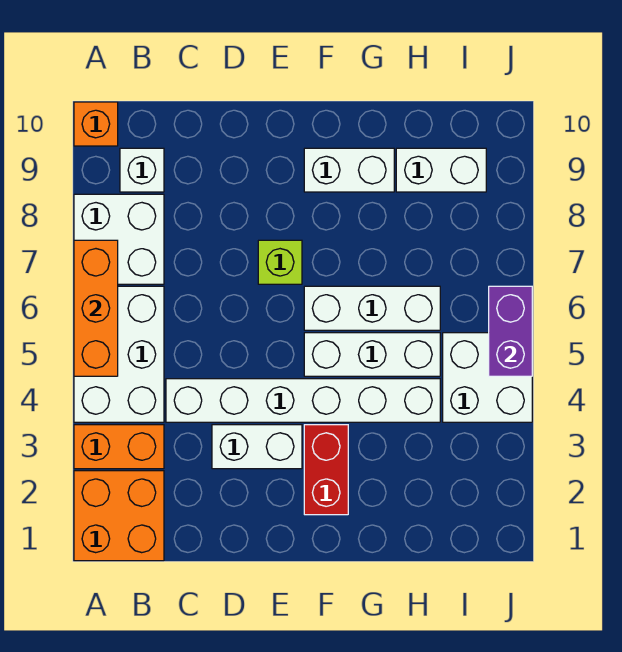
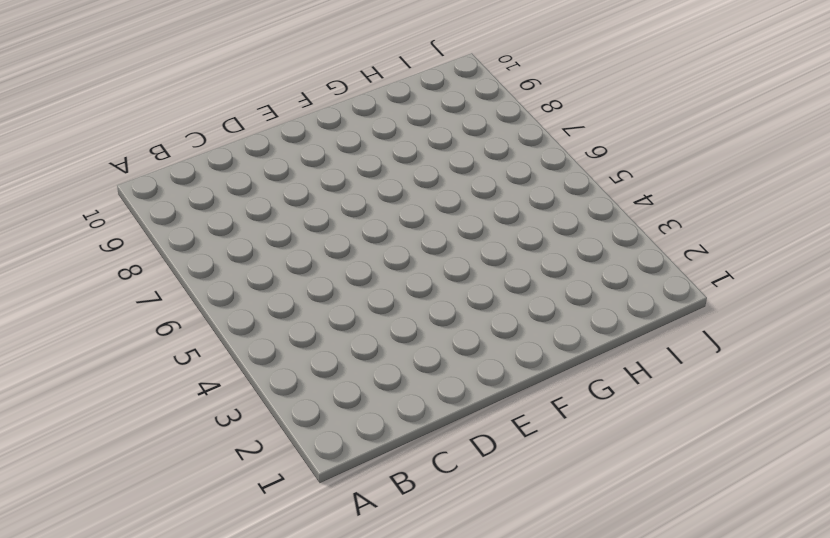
none -> orange 2x2 brick [74,471,164,561]
none -> orange 1x2 brick [74,425,164,469]
none -> white 2x3 brick [74,286,164,422]

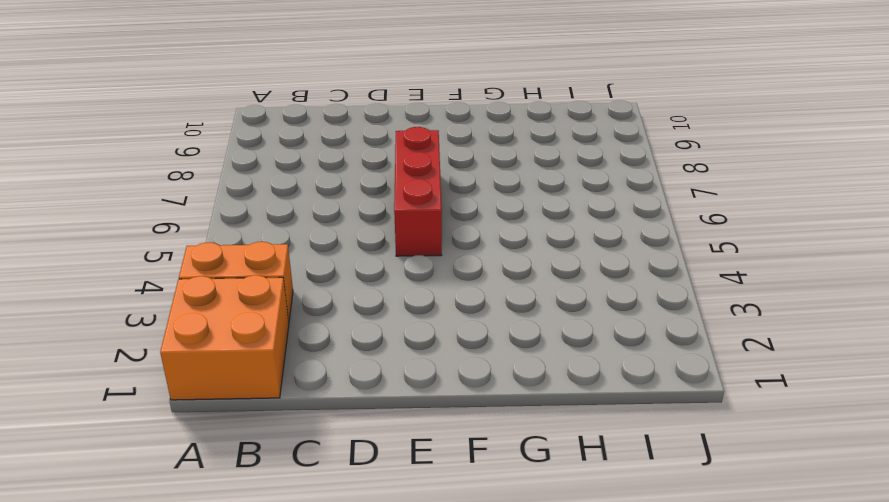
red 1x3 brick [394,127,442,256] -> lime 1x1 brick [258,240,302,284]
none -> white 2x3 brick [74,286,164,422]
none -> white 2x2 brick [74,194,164,284]
none -> orange 1x1 brick [74,102,118,146]

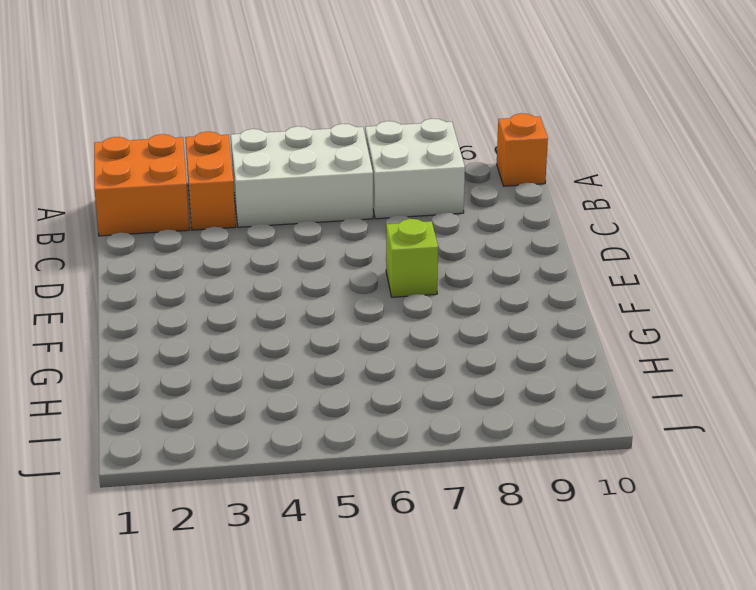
none -> white 1x1 brick [120,148,164,192]
none -> white 1x6 brick [166,379,440,422]
none -> white 1x2 brick [212,425,302,469]

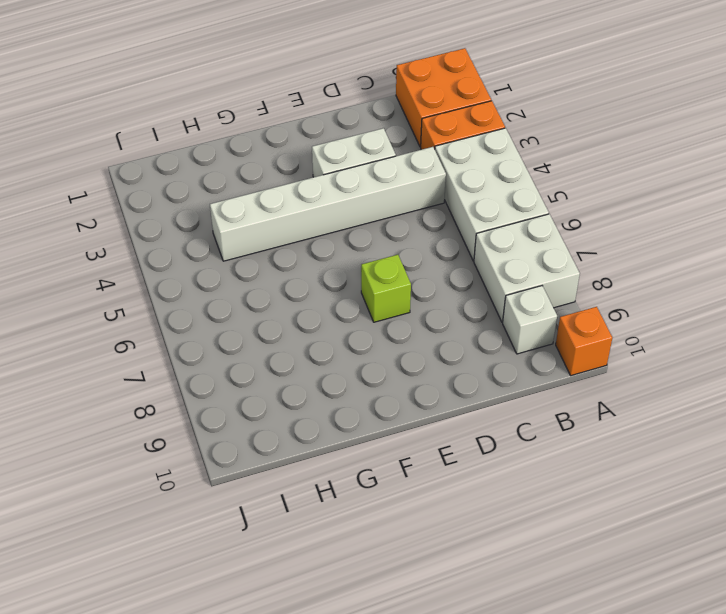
none -> red 1x2 brick [304,425,348,515]
none -> white 1x3 brick [304,333,440,376]
none -> white 1x3 brick [304,286,440,330]

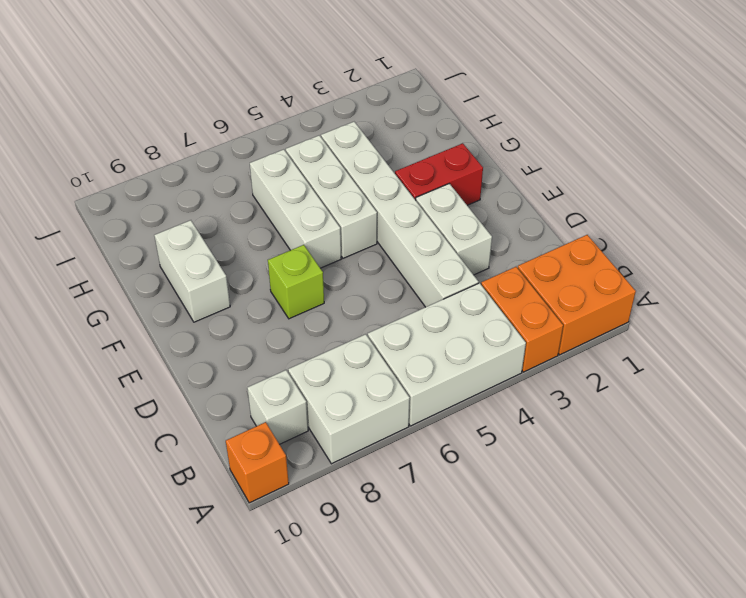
none -> white 1x2 brick [396,148,486,192]
none -> white 2x2 brick [443,333,532,422]
none -> orange 1x3 brick [74,240,118,376]

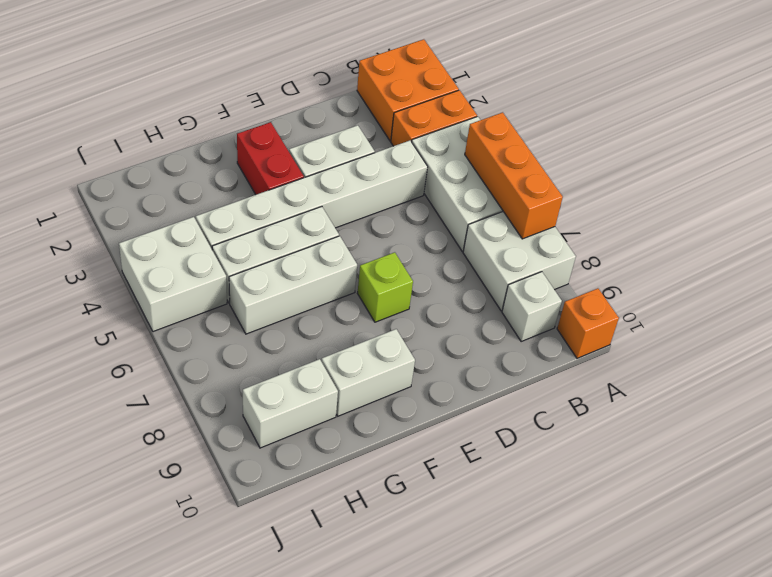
none -> purple 1x2 brick [489,286,532,376]

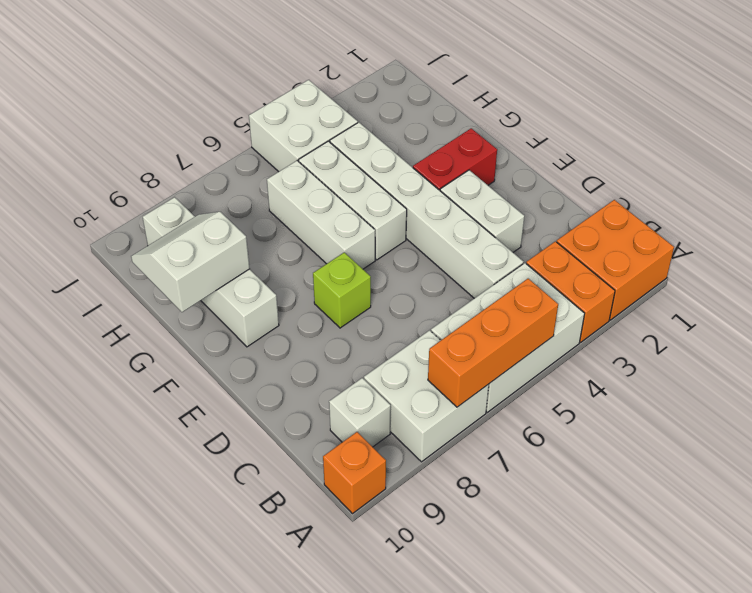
white 2x2 slope [131,212,250,312] -> none
none -> purple 1x2 brick [489,286,532,376]

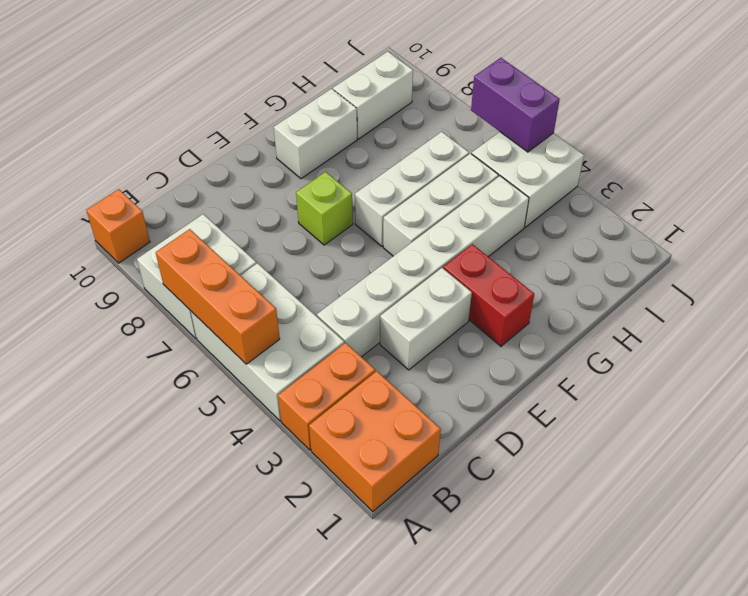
none -> white 1x1 brick [120,148,164,192]

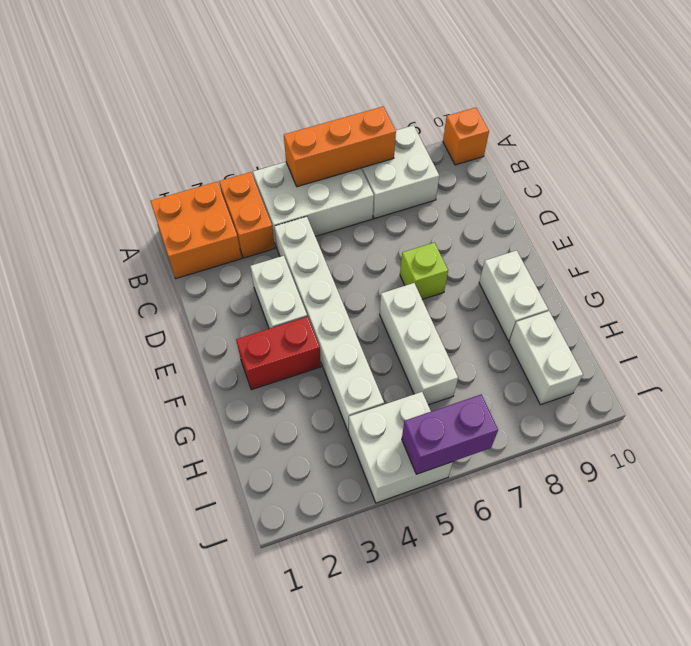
none -> white 1x1 brick [120,148,164,192]
none -> white 1x3 brick [304,333,440,376]

